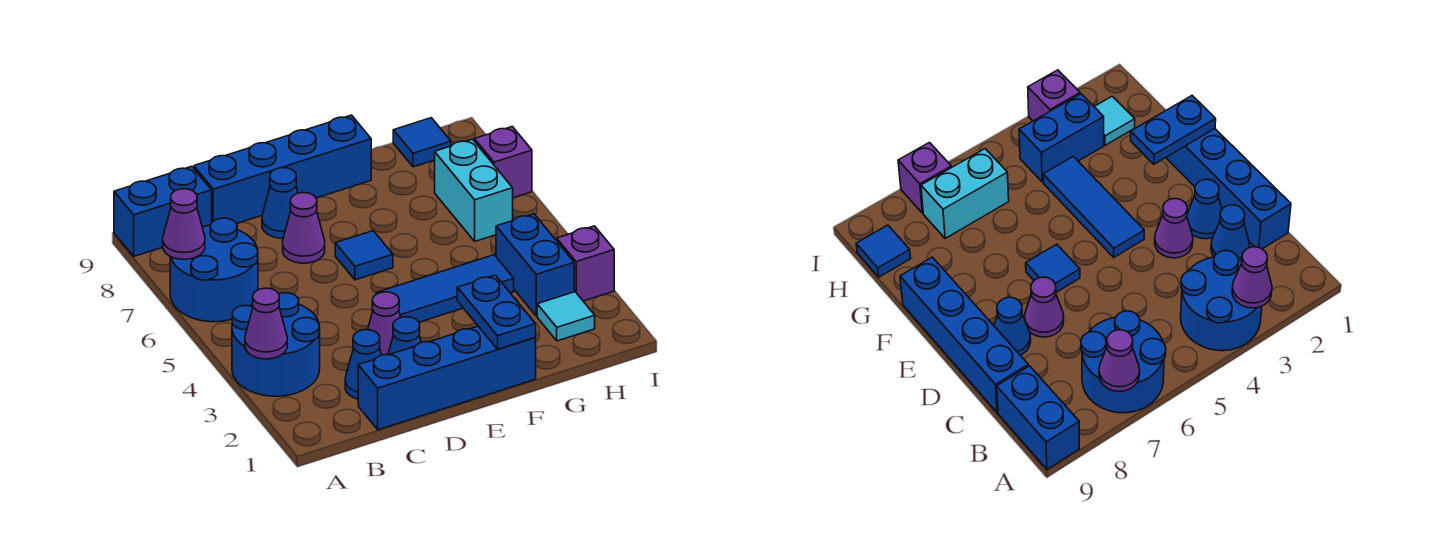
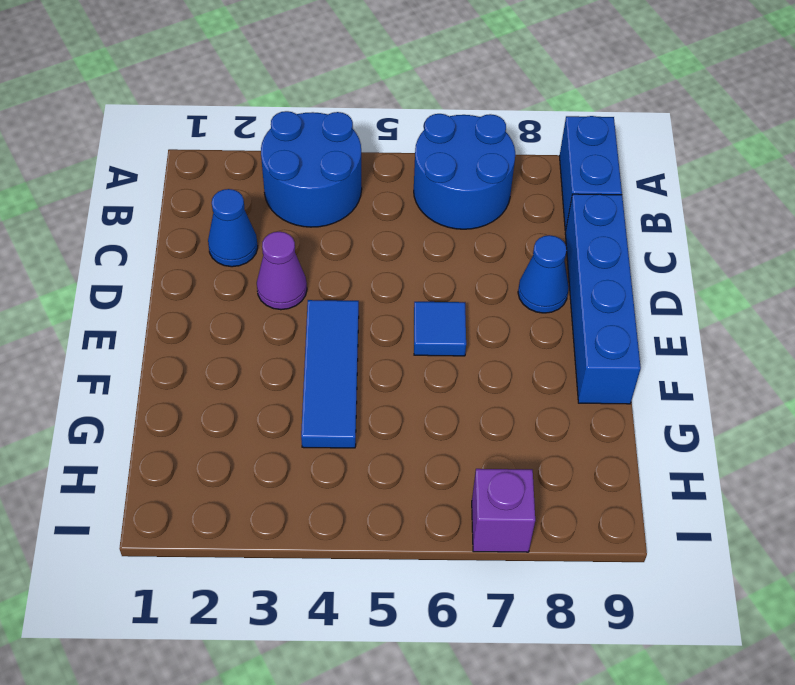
none -> blue 1x4 brick [358,326,536,430]
none -> blue 1x1 cone [388,317,421,355]
none -> purple 1x1 cone [283,193,325,263]

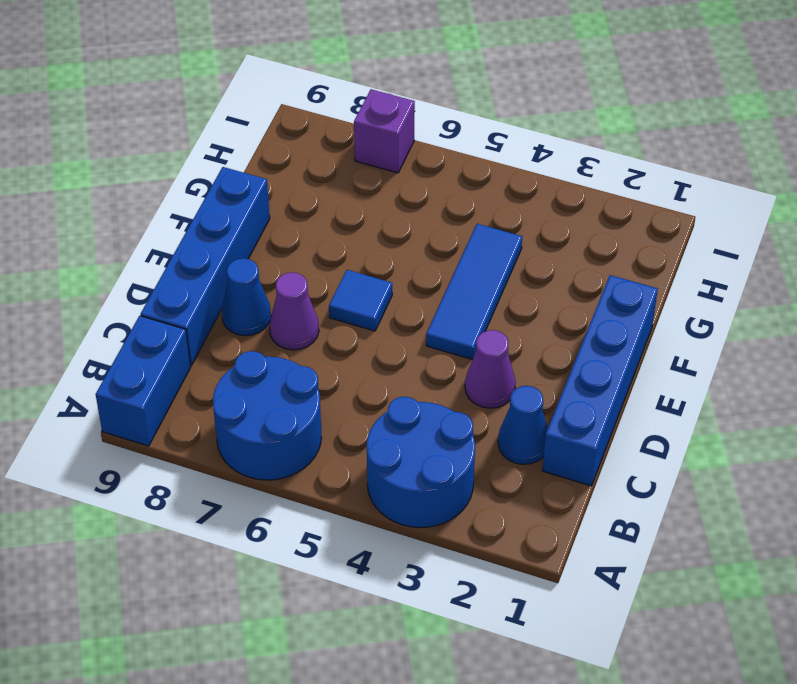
none -> blue 1x1 cone [388,317,421,355]
none -> cyan 1x1 tile [537,292,595,341]
none -> blue 1x2 brick [496,214,574,316]

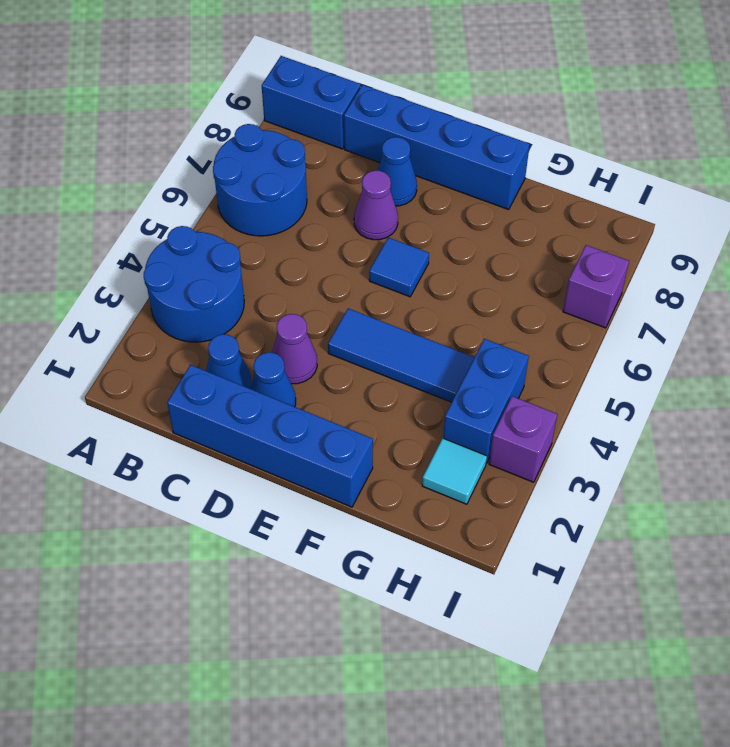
none -> cyan 1x2 brick [435,139,513,241]
none -> blue 1x1 tile [393,118,451,167]
none -> purple 1x1 cone [245,288,287,359]

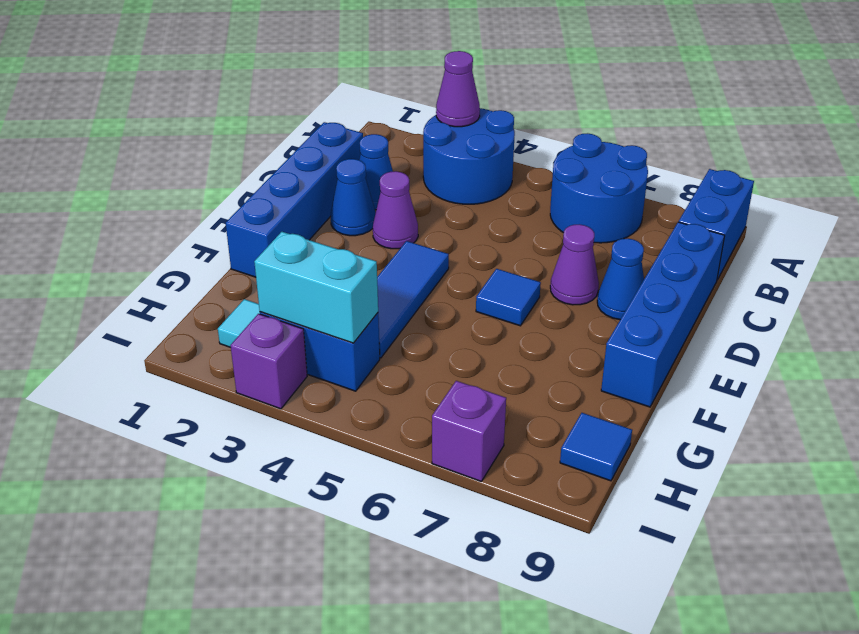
cyan 1x2 brick [254,232,378,343] -> cyan 1x2 brick moved to [435,139,513,241]
none -> purple 1x1 cone [163,189,205,259]
none -> blue 1x2 plate [457,275,536,349]

